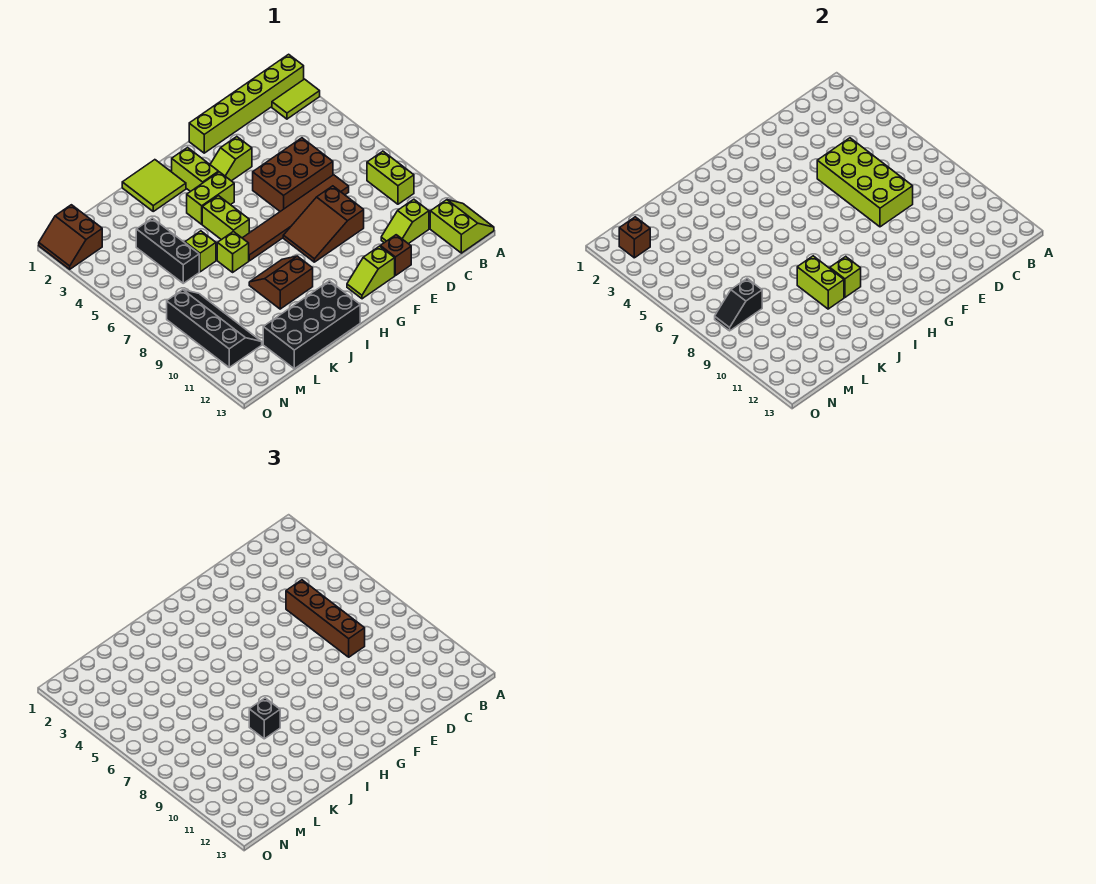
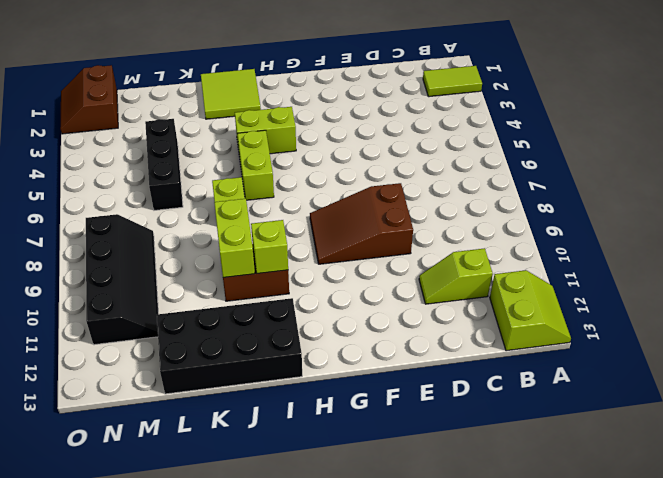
none -> lime 1x6 brick [189,54,304,153]
none -> lime 1x2 brick [367,151,414,204]
none -> brown 2x3 brick [253,138,333,211]

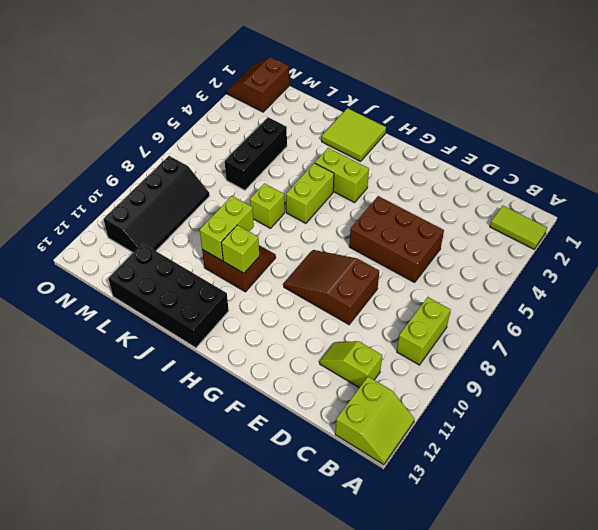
none -> lime 1x6 brick [189,54,304,153]
none -> brown 1x6 tile [243,175,349,261]
none -> brown 1x1 brick [380,235,411,276]

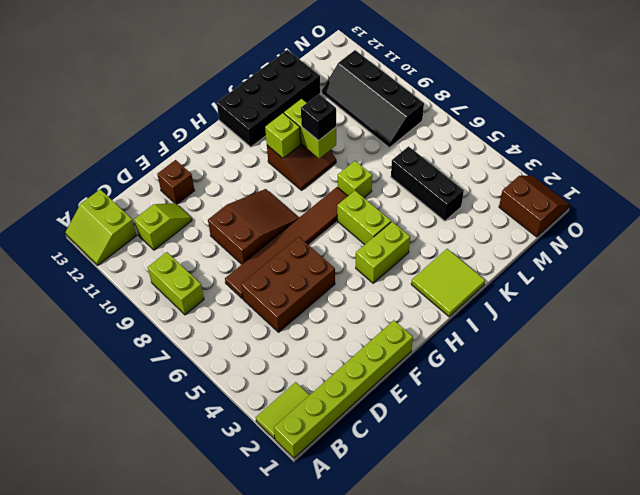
none -> lime 1x2 slope [210,137,252,181]
none -> lime 1x2 slope [347,246,395,299]
none -> lime 1x2 brick [172,148,218,192]

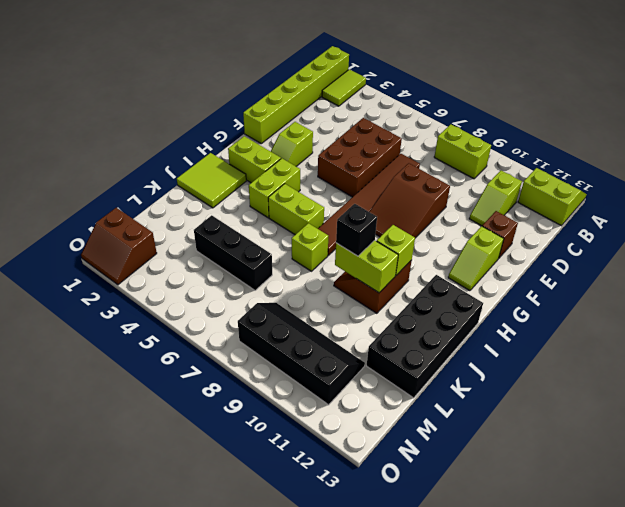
none -> lime 1x1 brick [185,231,216,272]
none -> lime 2x4 brick [817,138,913,227]
none -> black 1x2 slope [715,279,762,331]

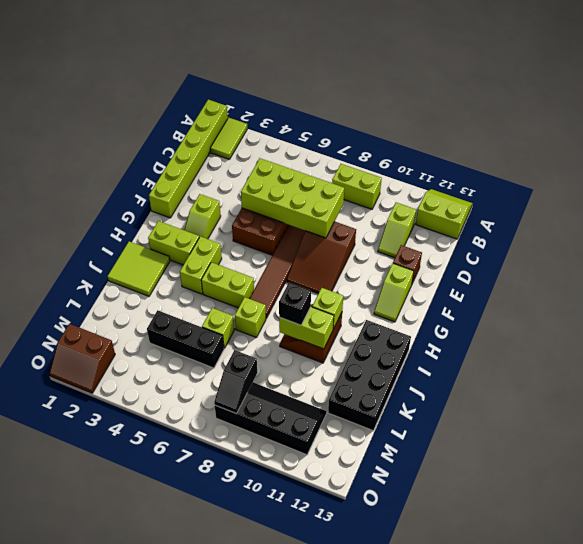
none -> brown 1x1 brick [619,217,650,258]
none -> brown 1x4 brick [286,580,365,657]

